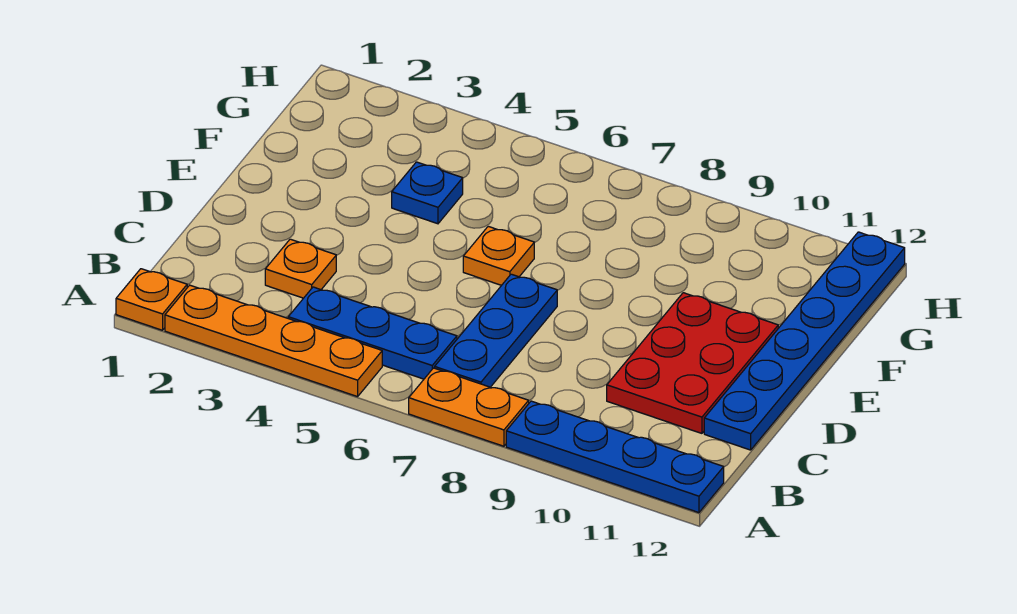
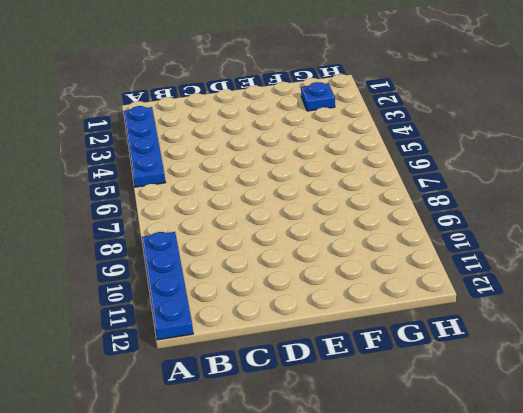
blue 1x4 plate [124,106,166,187] -> orange 1x4 plate [165,285,382,397]
blue 1x1 plate [301,82,335,111] -> blue 1x1 plate moved to [392,162,463,224]
none -> orange 1x1 plate [116,269,187,330]
none -> orange 1x2 plate [409,368,529,446]

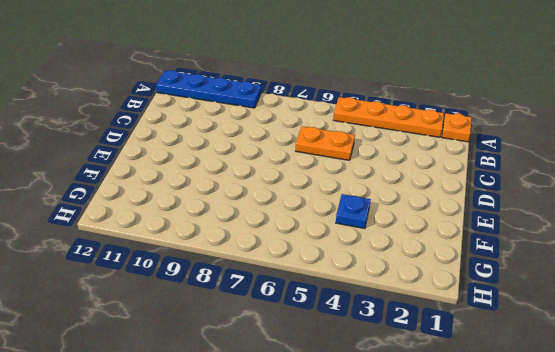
orange 1x2 plate [296,126,355,160] -> orange 1x2 plate moved to [409,368,529,446]
none -> blue 1x3 plate [288,287,457,379]
none -> blue 1x3 plate [435,274,557,387]

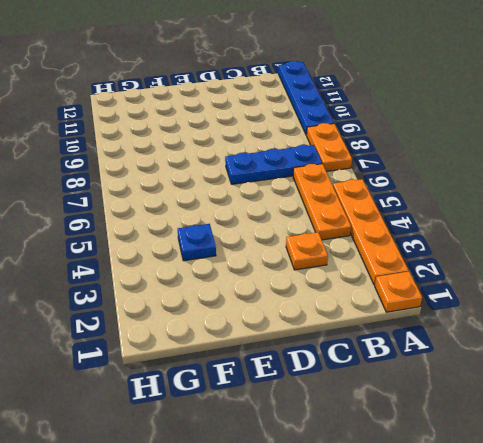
orange 1x3 plate [293,164,351,240] -> blue 1x3 plate [288,287,457,379]
none -> red 2x3 plate [607,293,778,433]
none -> blue 1x6 plate [704,232,905,450]

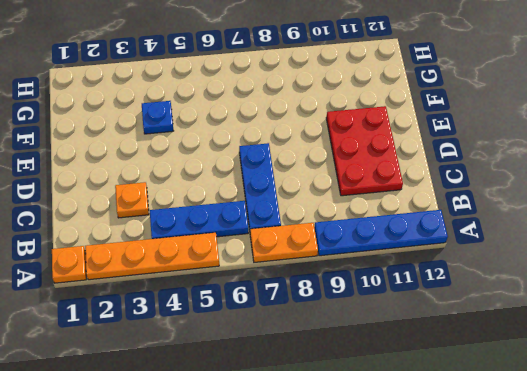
none -> blue 1x6 plate [704,232,905,450]
none -> orange 1x1 plate [463,226,534,285]

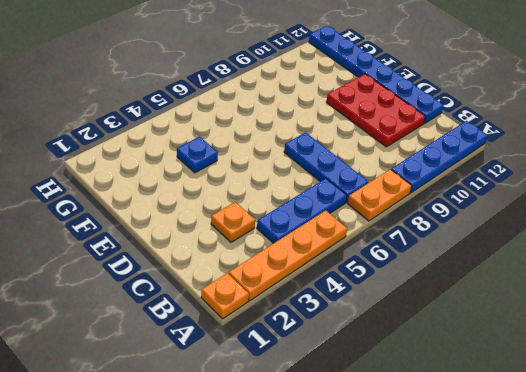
none -> orange 1x1 plate [463,226,534,285]

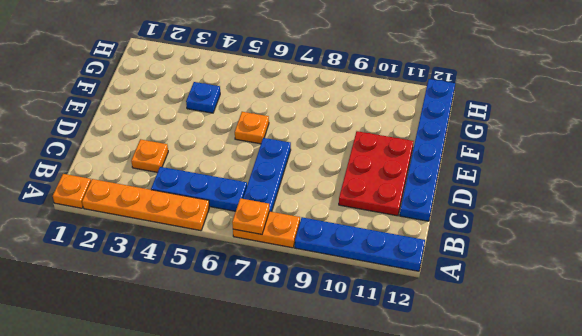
orange 1x1 plate [232,198,269,234] -> none

